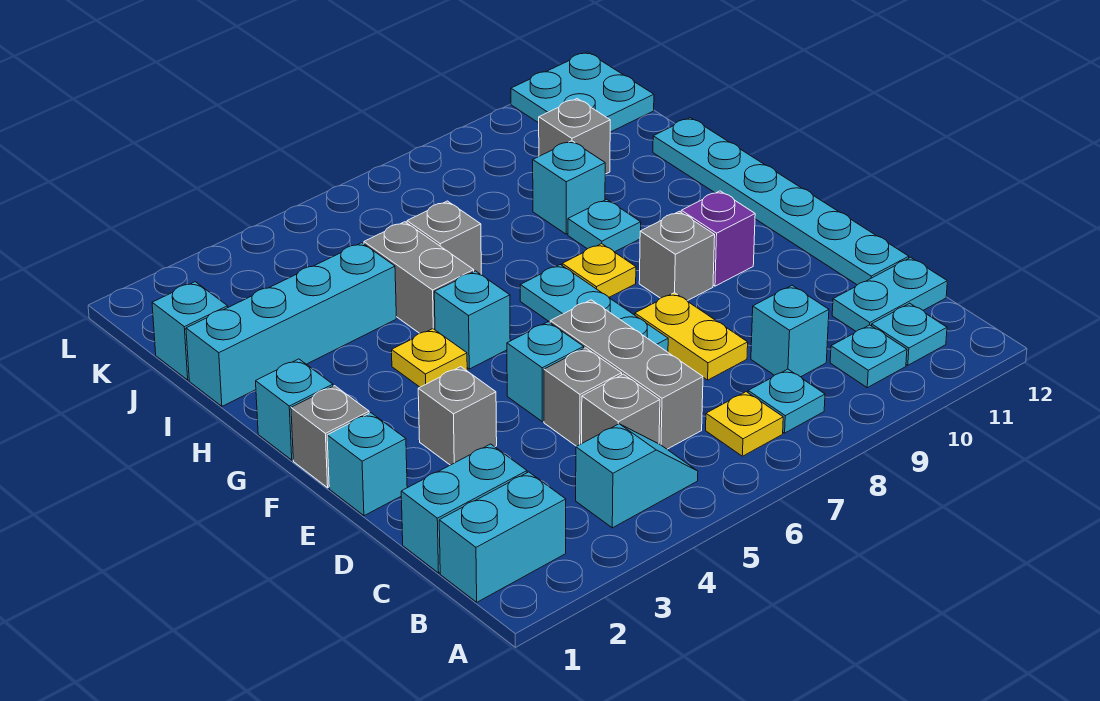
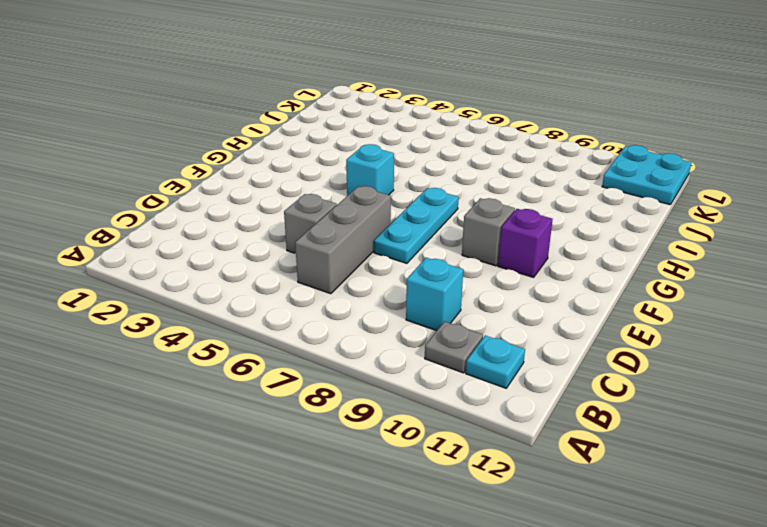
grey 1x1 plate [425,322,483,373] -> cyan 1x1 plate [830,325,907,388]
none -> cyan 1x2 brick [439,472,566,602]
none -> cyan 1x2 slope [576,424,698,528]
none -> yellow 1x1 plate [706,392,783,456]
none -> cyan 1x1 plate [748,369,825,433]

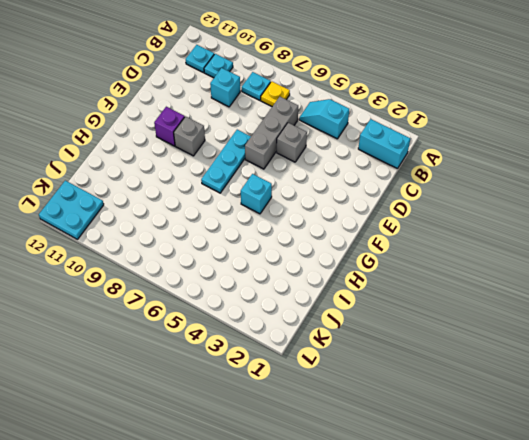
none -> cyan 1x2 brick [401,444,527,573]
none -> grey 1x1 brick [582,374,660,444]
none -> cyan 1x2 plate [832,257,947,331]
none -> yellow 1x2 plate [635,293,748,380]

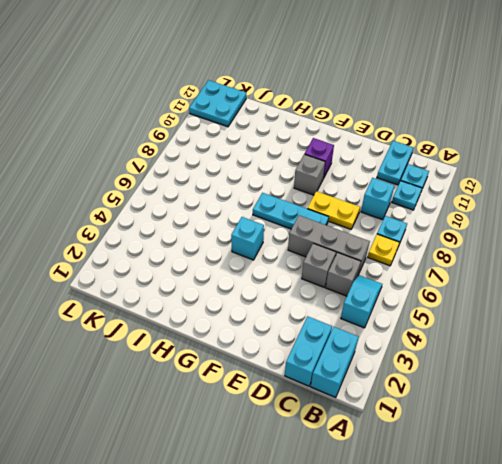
none -> cyan 1x6 plate [653,118,909,285]
none -> cyan 1x1 brick [327,413,407,516]
none -> grey 1x1 brick [418,367,497,465]
none -> cyan 1x1 brick [507,322,584,422]

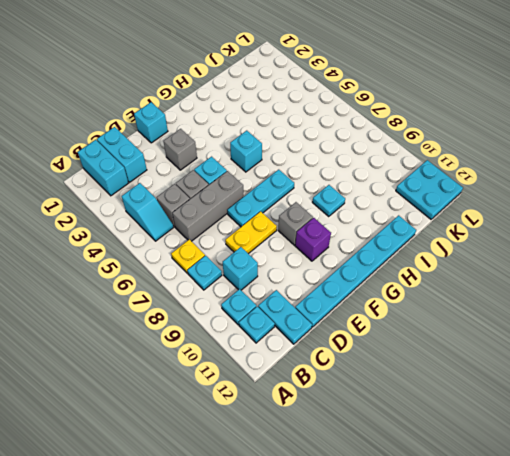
none -> grey 1x1 brick [291,386,369,488]
none -> cyan 1x1 brick [256,359,333,460]
none -> yellow 1x1 plate [392,329,467,387]
none -> yellow 1x1 plate [562,244,636,297]

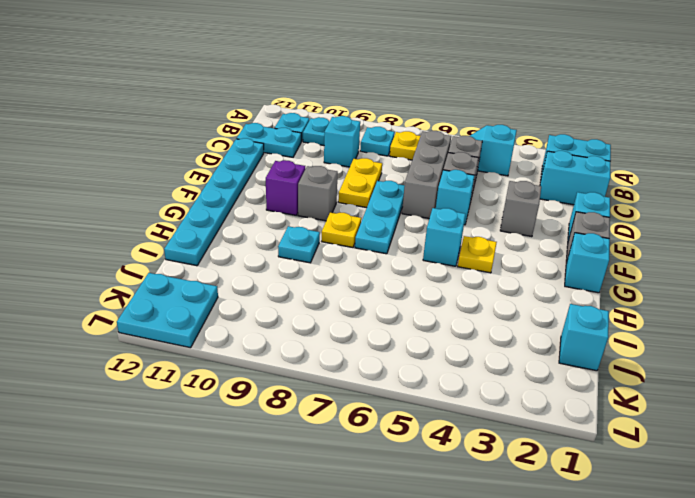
none -> grey 1x2 brick [364,222,474,333]
none -> cyan 1x4 brick [186,243,396,406]
none -> grey 1x1 brick [407,201,481,274]
none -> cyan 1x1 brick [533,141,605,234]

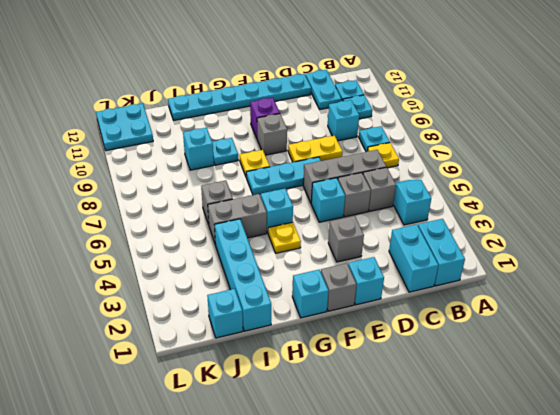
none -> grey 1x1 brick [539,99,610,174]

